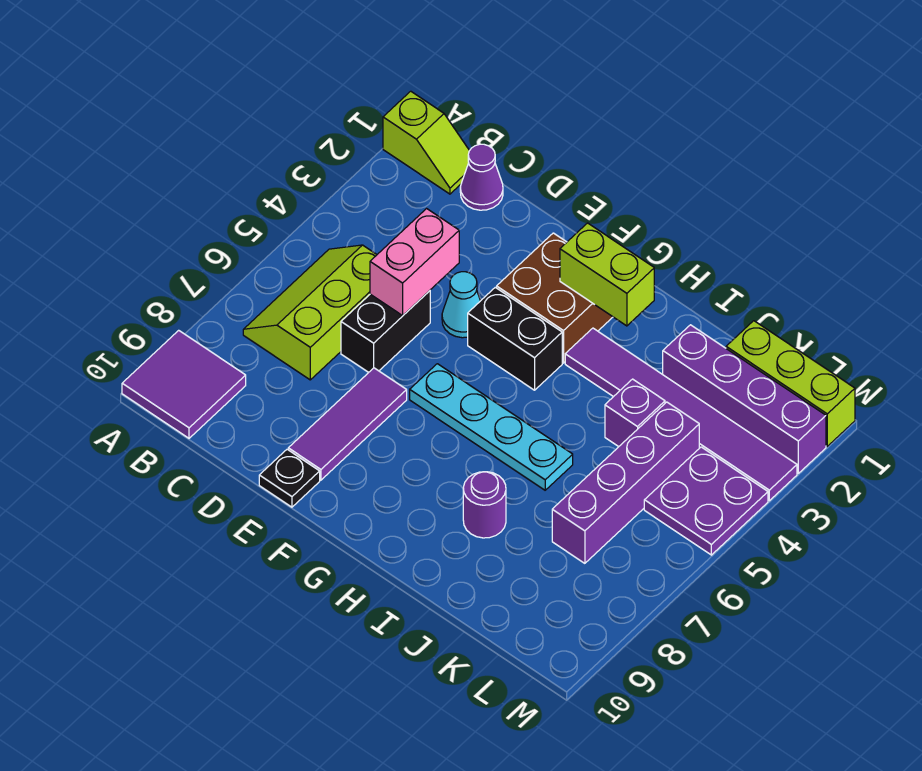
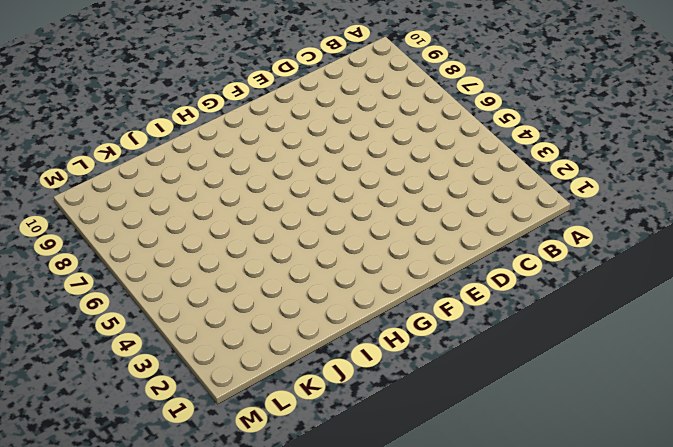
none -> lime 1x2 slope [383,91,469,194]
none -> purple 2x2 tile [122,330,246,438]
none -> lime 2x3 slope [243,245,377,380]

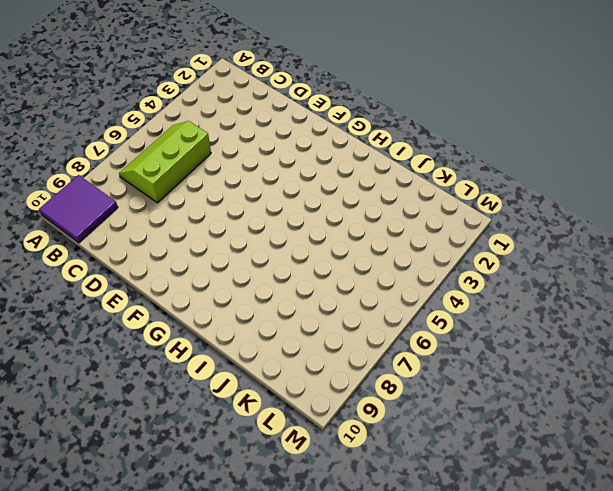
none -> lime 1x2 slope [383,91,469,194]
none -> purple 1x1 cone [460,144,503,210]
none -> black 1x2 brick [341,291,430,372]

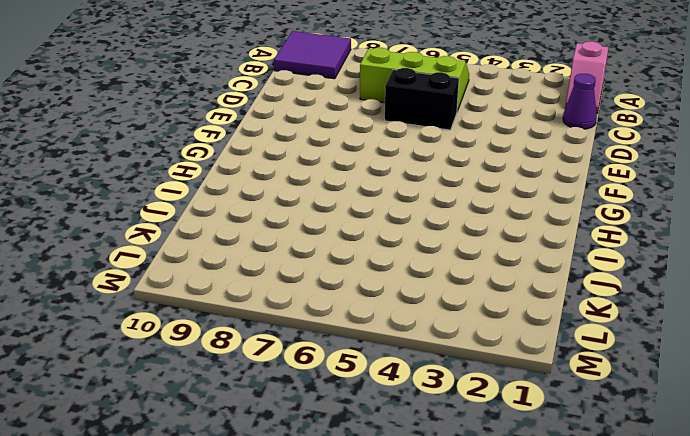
pink 1x2 slope [565,41,609,114] -> lime 1x2 slope [383,91,469,194]
none -> cyan 1x1 cone [442,272,480,338]
none -> purple 1x3 tile [288,368,407,480]
none -> black 1x1 plate [259,449,320,507]

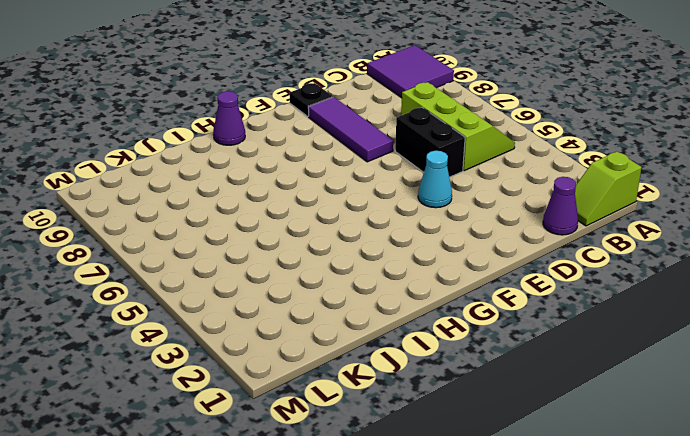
purple 1x1 cone [213,91,245,145] -> none
none -> brown 2x2 brick [497,233,613,363]
none -> black 1x2 brick [468,287,562,390]
none -> cyan 1x4 plate [410,364,573,490]

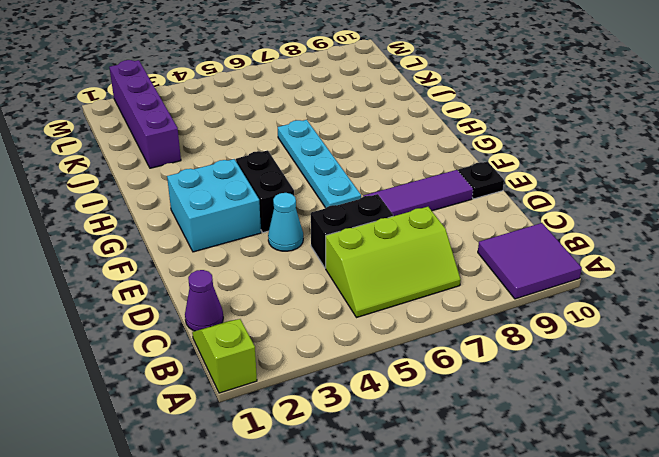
cyan 2x2 brick [167,159,261,252] -> brown 2x2 brick [497,233,613,363]
none -> purple 1x6 tile [565,328,797,501]
none -> purple 1x1 round brick [463,472,506,538]
none -> purple 1x1 brick [605,379,665,447]

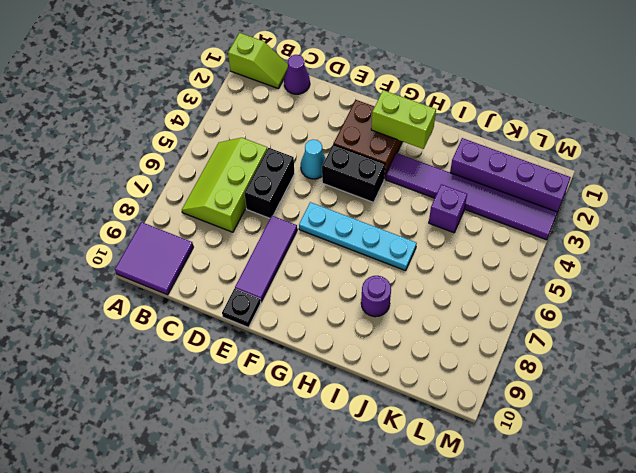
none -> lime 1x3 brick [726,321,855,446]
none -> purple 1x4 brick [552,402,699,563]
none -> purple 2x2 plate [644,447,768,555]

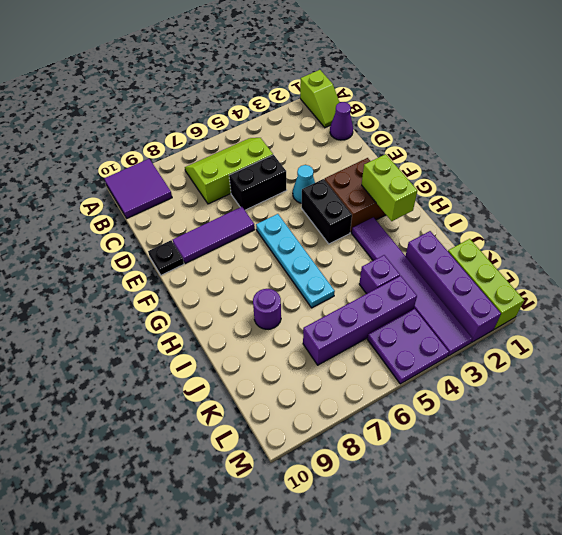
none -> pink 1x2 brick [370,209,459,316]

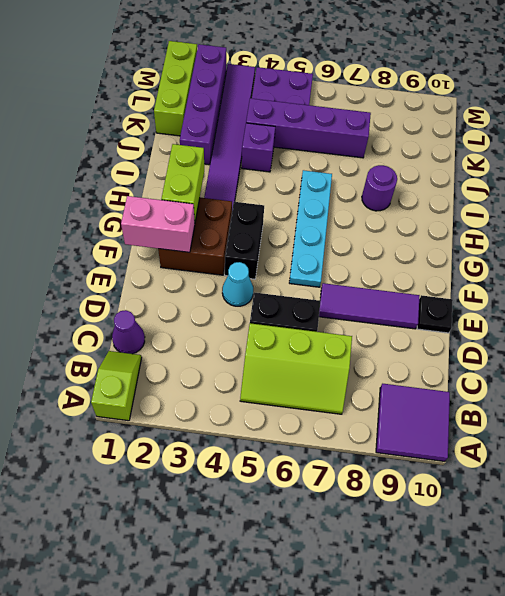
pink 1x2 brick [121,196,195,252] -> pink 1x2 brick moved to [370,209,459,316]

